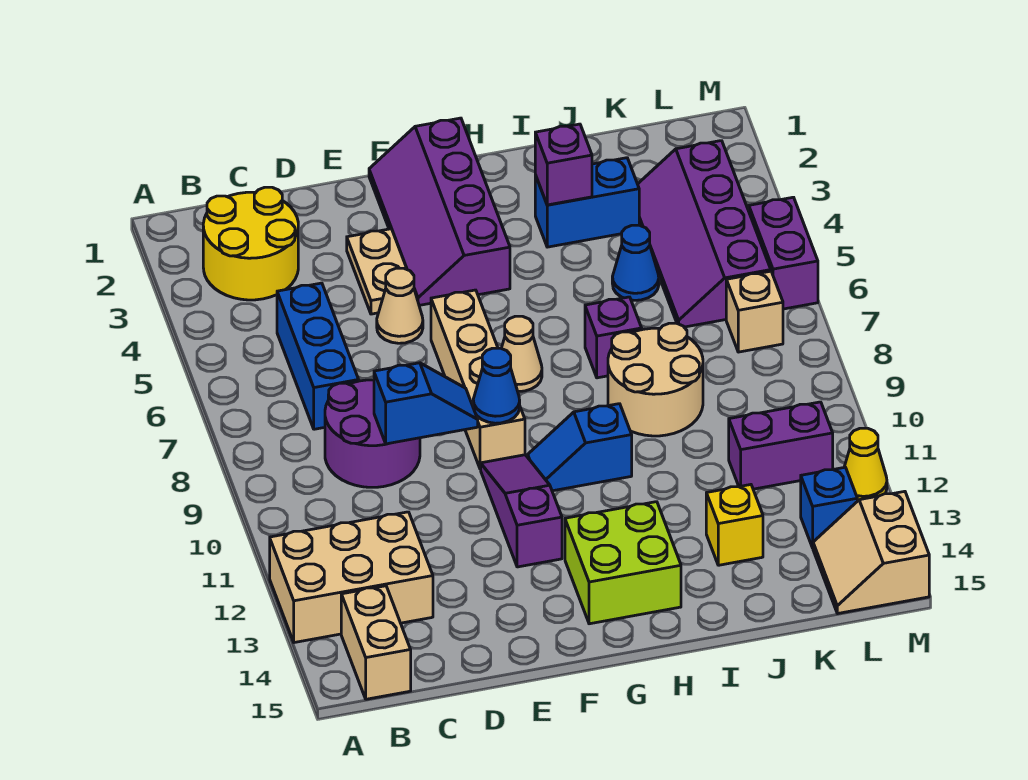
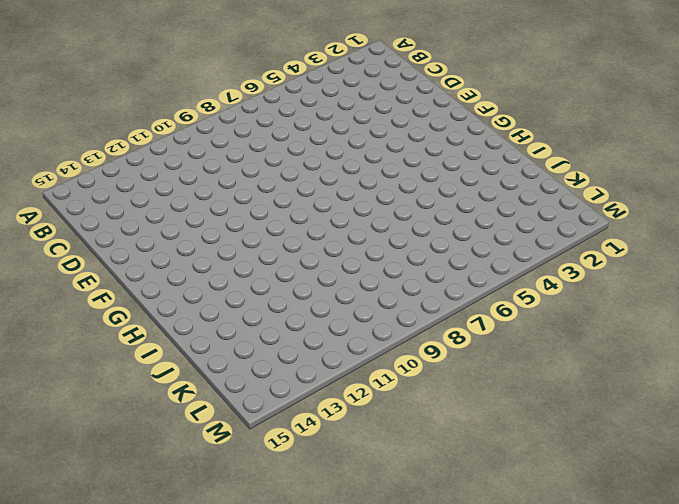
none -> tan 2x3 brick [270,512,433,643]
none -> yellow 2x2 round brick [203,187,298,300]
none -> tan 1x2 brick [341,586,411,699]

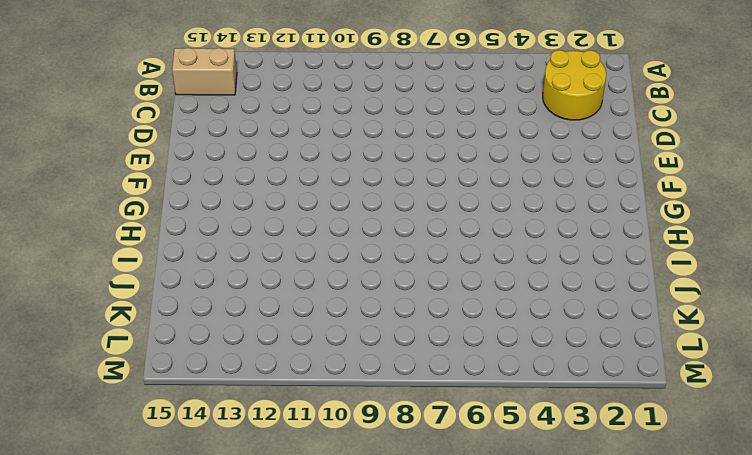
none -> tan 2x3 brick [270,512,433,643]
none -> blue 1x3 brick [277,283,359,429]
none -> purple 2x2 round brick [325,380,420,487]

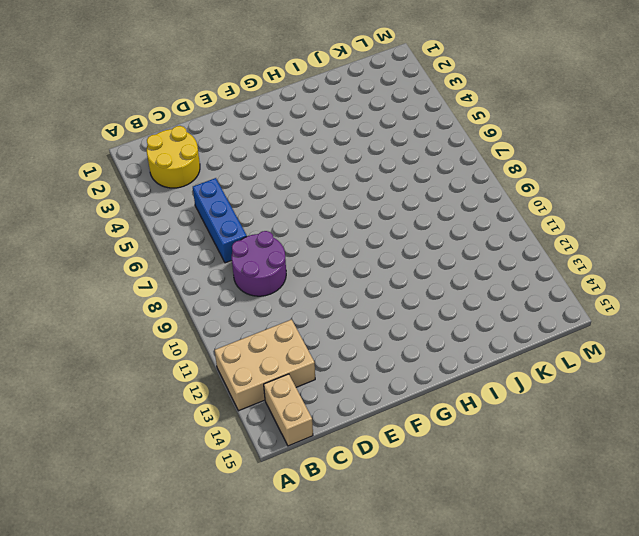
none -> tan 1x2 plate [347,229,407,314]
none -> tan 1x1 cone [377,268,423,343]
none -> purple 2x4 slope [369,118,510,305]

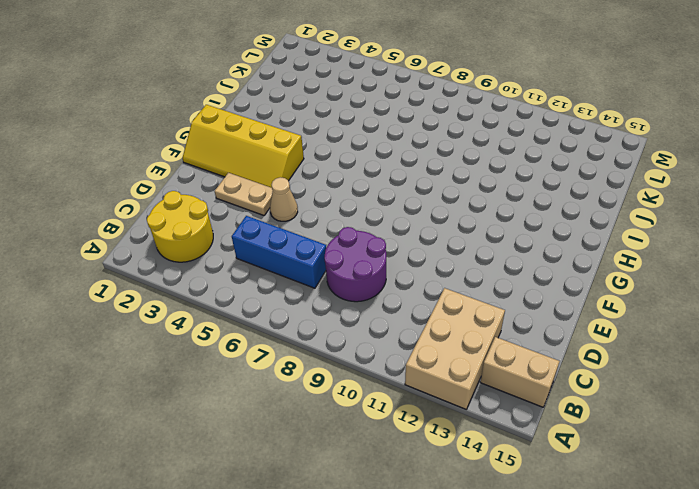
yellow 2x4 slope [183,105,304,188] -> purple 2x4 slope [369,118,510,305]
none -> tan 1x4 brick [431,290,525,469]
none -> purple 1x3 slope [481,455,562,567]
none -> tan 1x1 cone [501,316,542,391]

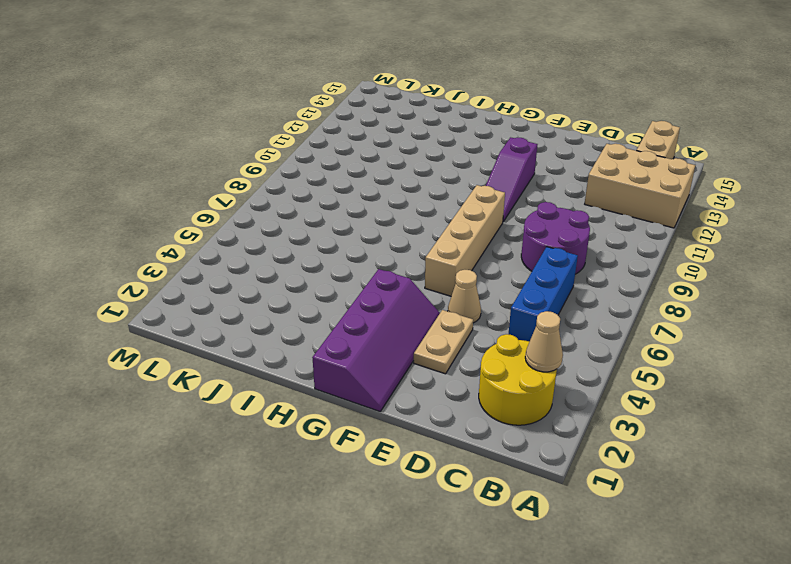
tan 1x1 cone [525,311,563,372] -> tan 1x1 cone moved to [501,316,542,391]
none -> blue 1x2 slope [528,404,632,491]
none -> lime 2x2 brick [565,502,681,624]
none -> blue 1x2 brick [535,158,639,247]

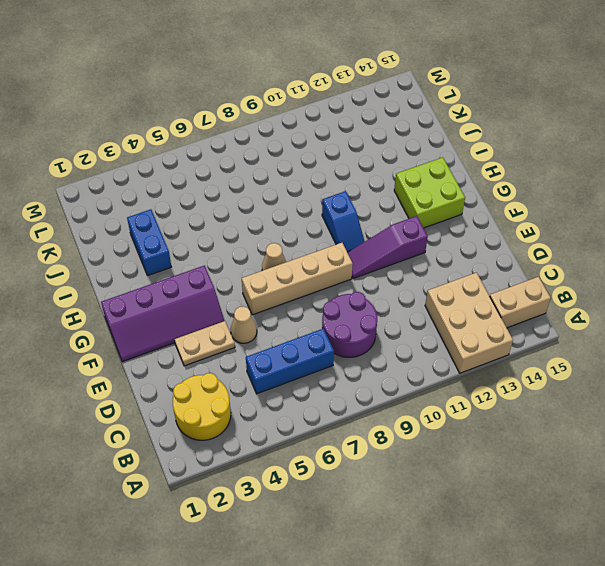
none -> purple 1x1 brick [585,297,642,378]
none -> tan 2x2 round brick [608,323,703,436]
none -> blue 1x1 cone [612,225,659,300]

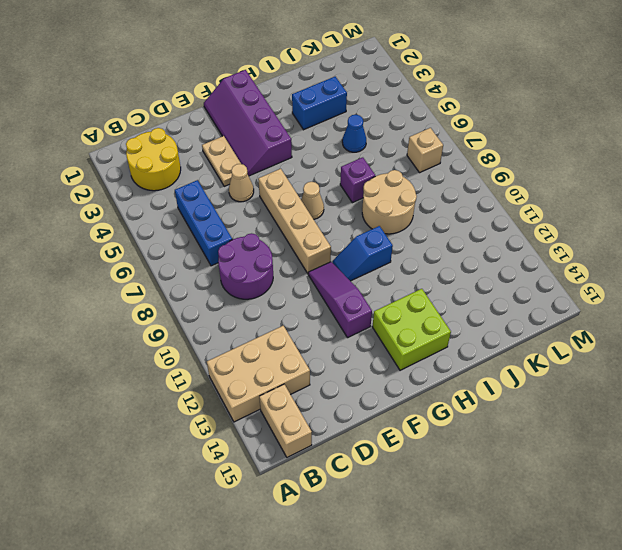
none -> yellow 1x1 brick [706,485,763,565]
none -> purple 2x4 slope [638,141,771,327]
none -> purple 1x2 brick [729,402,833,489]

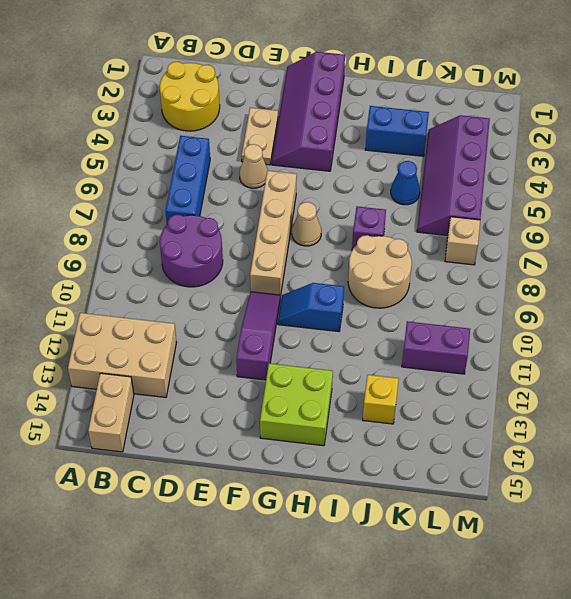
none -> blue 1x1 brick [801,467,857,548]
none -> tan 2x2 slope [813,491,929,614]
none -> purple 1x2 brick [749,197,818,309]

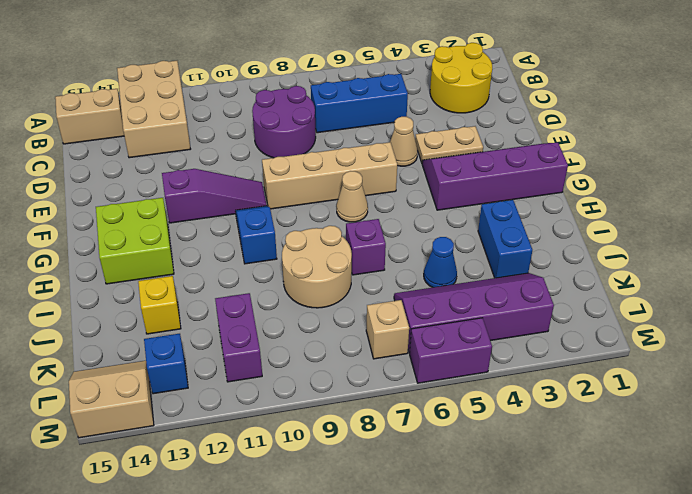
none -> yellow 1x1 cone [844,428,887,501]
none -> blue 1x2 slope [374,363,478,444]
none -> blue 1x1 cone [473,348,520,423]

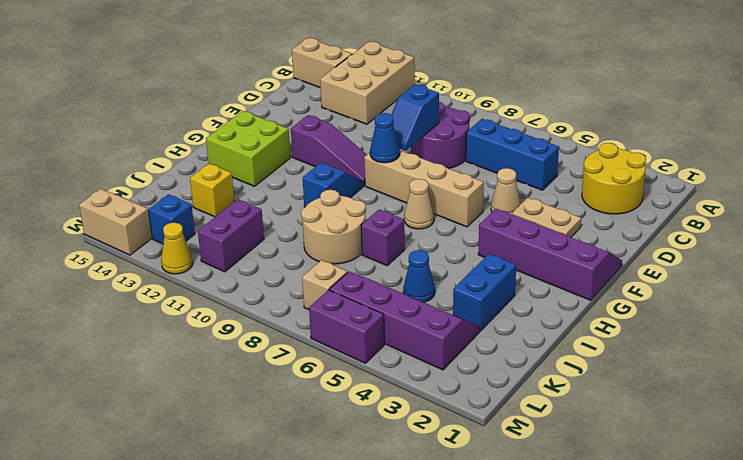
none -> purple 1x1 brick [535,124,592,205]

